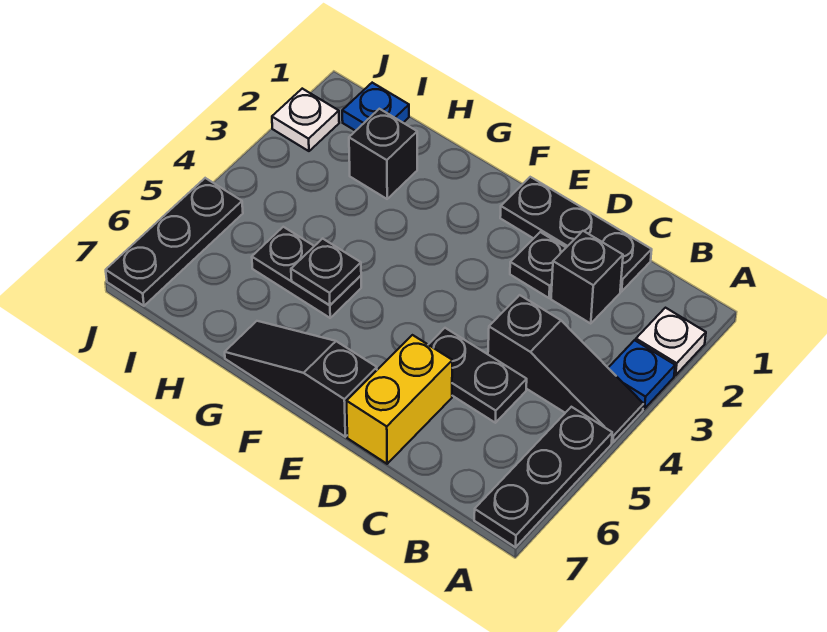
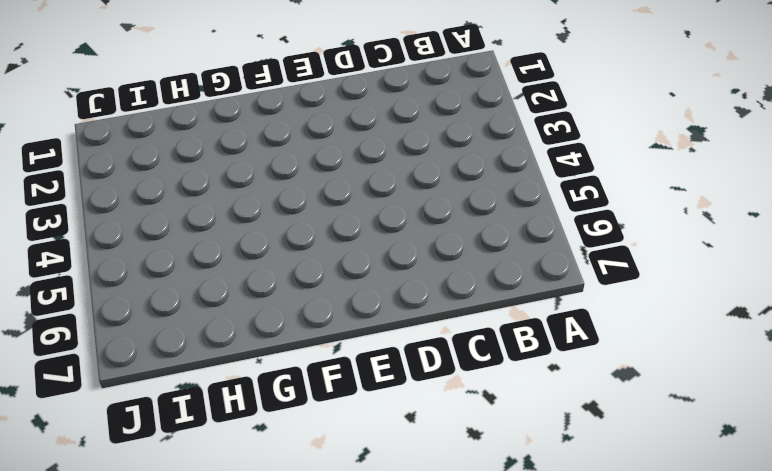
none -> white 1x1 plate [636,308,706,375]
none -> blue 1x1 plate [608,340,675,409]
none -> black 1x3 slope [488,295,644,443]

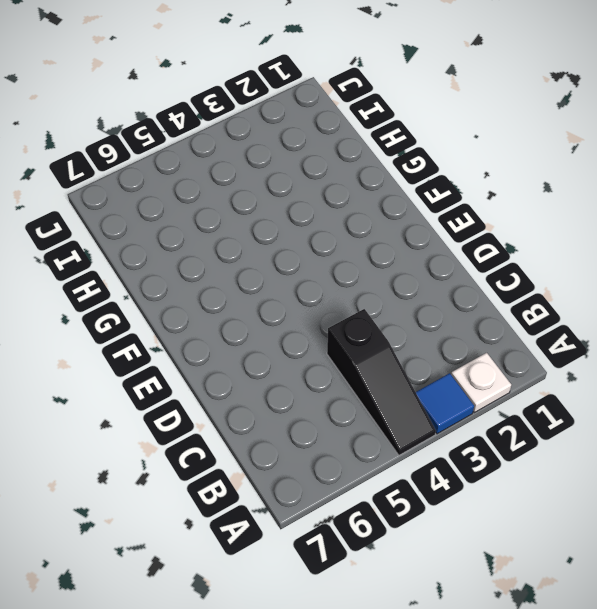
blue 1x1 tile [416,373,474,434] -> blue 1x1 plate [608,340,675,409]
none -> black 1x3 plate [474,407,612,547]
none -> black 1x3 plate [500,177,652,291]
none -> black 1x1 brick [551,231,623,323]

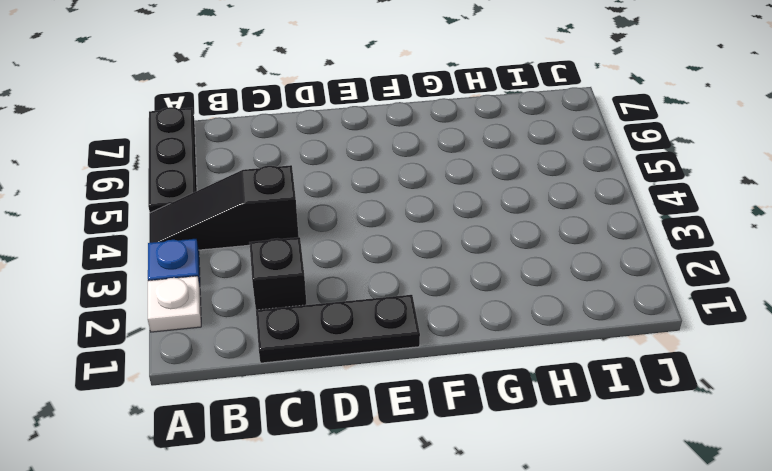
none -> black 1x2 plate [428,328,527,423]
none -> black 1x1 plate [510,232,566,298]
none -> yellow 1x2 brick [346,335,452,464]

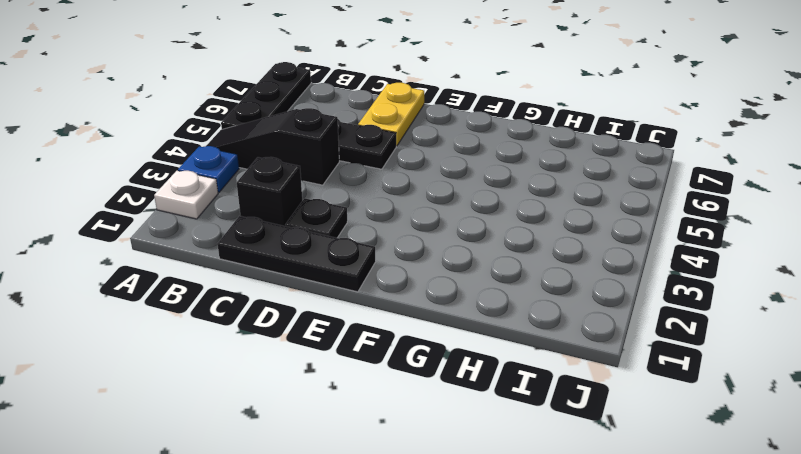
yellow 1x2 plate [358,83,424,146] -> yellow 1x2 brick [346,335,452,464]
none -> black 1x3 slope [225,321,377,437]
none -> black 1x2 plate [252,227,361,318]
none -> black 1x1 brick [349,109,417,199]

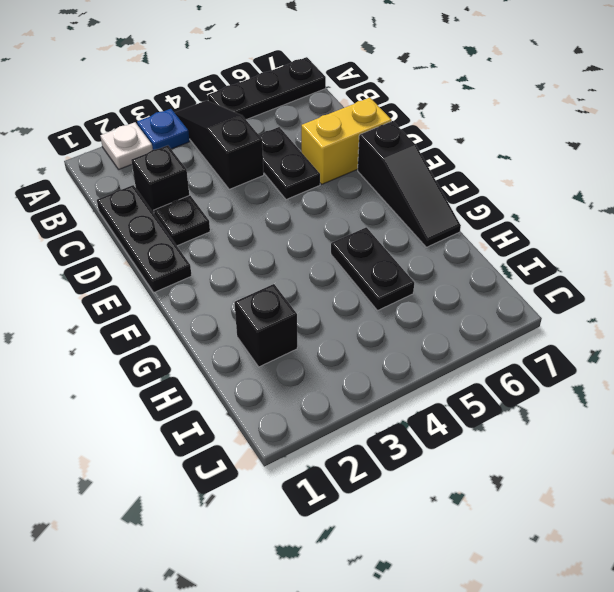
none -> blue 1x1 plate [342,83,409,131]
none -> white 1x1 plate [272,89,339,151]
none -> black 1x3 plate [106,178,243,306]

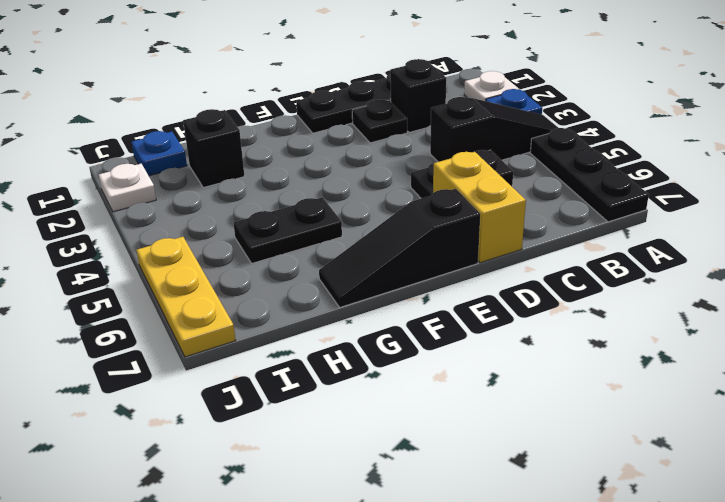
yellow 1x3 plate [137,237,236,357] -> black 1x3 plate [106,178,243,306]
none -> black 1x1 plate [291,239,361,305]

